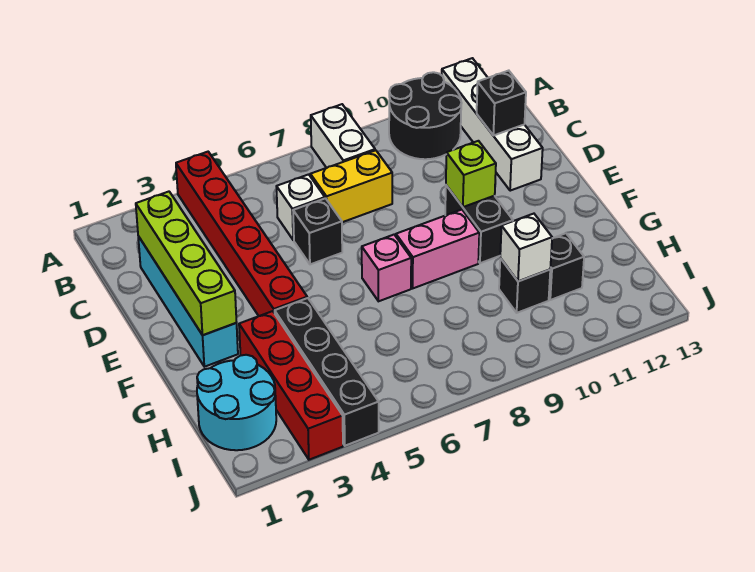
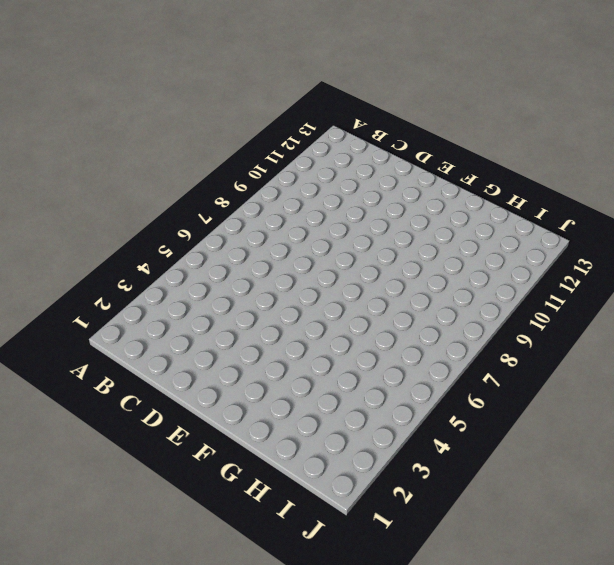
none -> red 1x6 brick [176,152,307,316]
none -> white 1x2 brick [311,104,375,168]
none -> black 2x2 round brick [389,72,462,159]

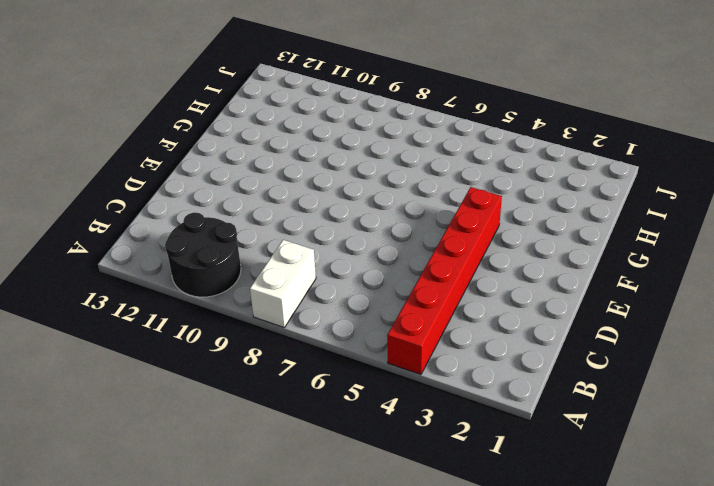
none -> white 1x4 brick [442,58,543,191]
none -> cyan 1x4 brick [138,236,238,367]
none -> white 1x1 brick [276,174,325,240]

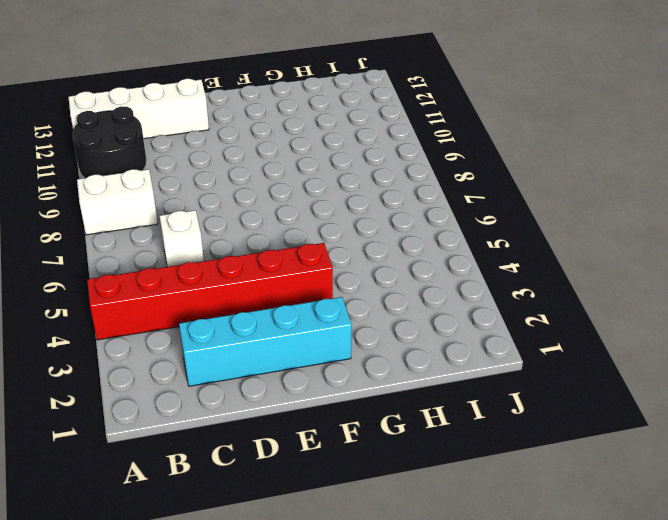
none -> yellow 1x2 brick [310,150,392,222]
none -> black 1x1 brick [293,198,342,264]
none -> black 1x2 brick [445,185,513,263]

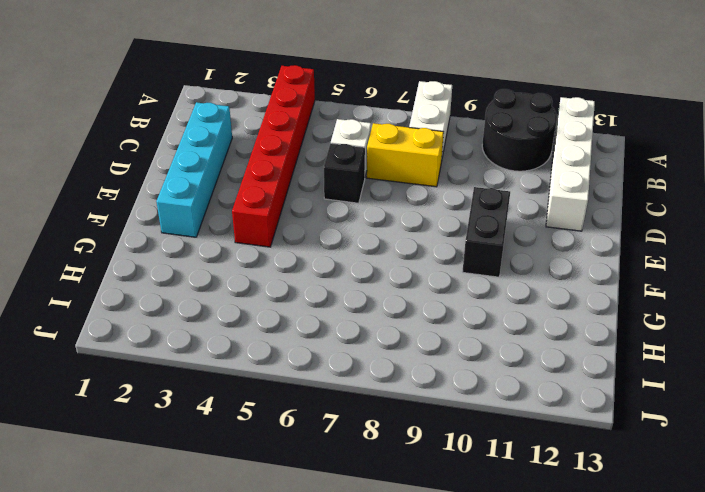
none -> pink 1x1 brick [362,235,411,301]
none -> pink 1x2 brick [396,210,479,288]
none -> red 1x4 brick [239,311,343,460]

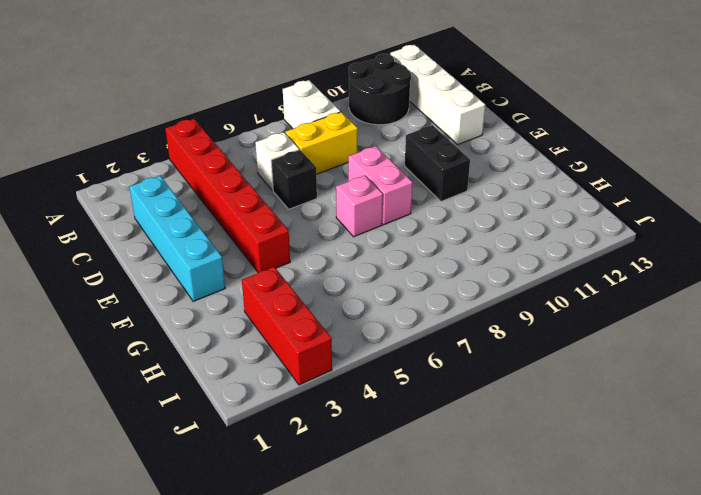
pink 1x2 brick [348,146,413,225] -> pink 1x2 brick turned to [396,210,479,288]
red 1x3 brick [242,267,332,385] -> red 1x4 brick [239,311,343,460]
none -> black 1x4 brick [275,298,379,446]
none -> cyan 2x2 round brick [197,355,276,450]
none -> black 1x1 brick [499,258,550,313]

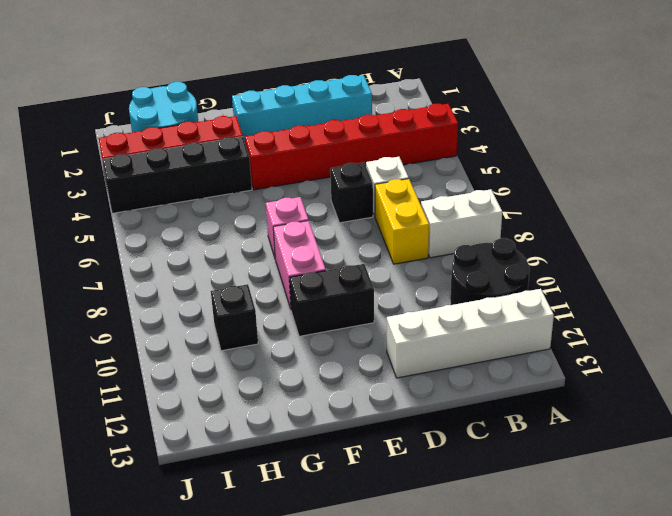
none -> black 1x1 brick [549,233,584,300]
none -> lime 1x4 brick [136,192,237,335]
none -> black 1x1 brick [477,71,526,135]

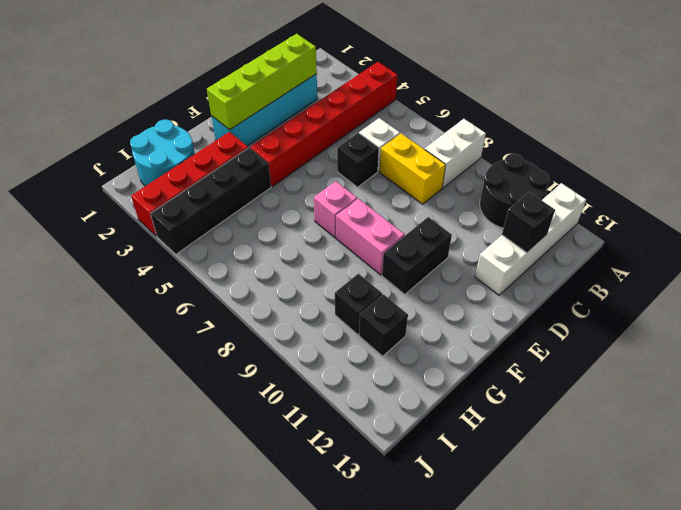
none -> lime 1x1 brick [446,141,496,207]
none -> white 1x1 brick [500,214,552,281]

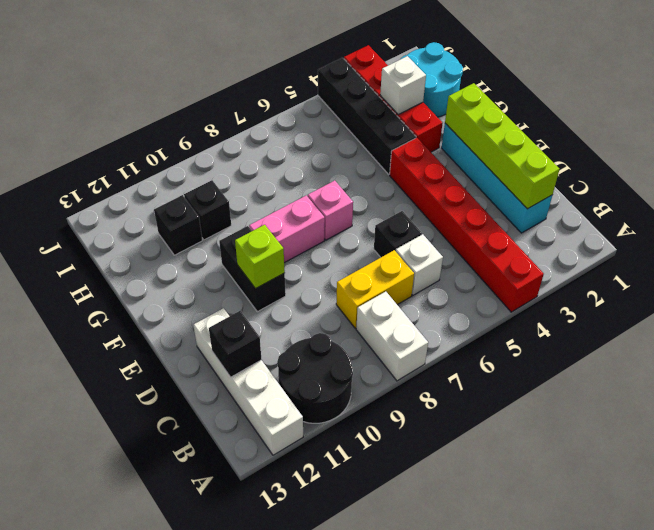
white 1x1 brick [380,56,426,114] -> white 1x1 brick moved to [500,214,552,281]

